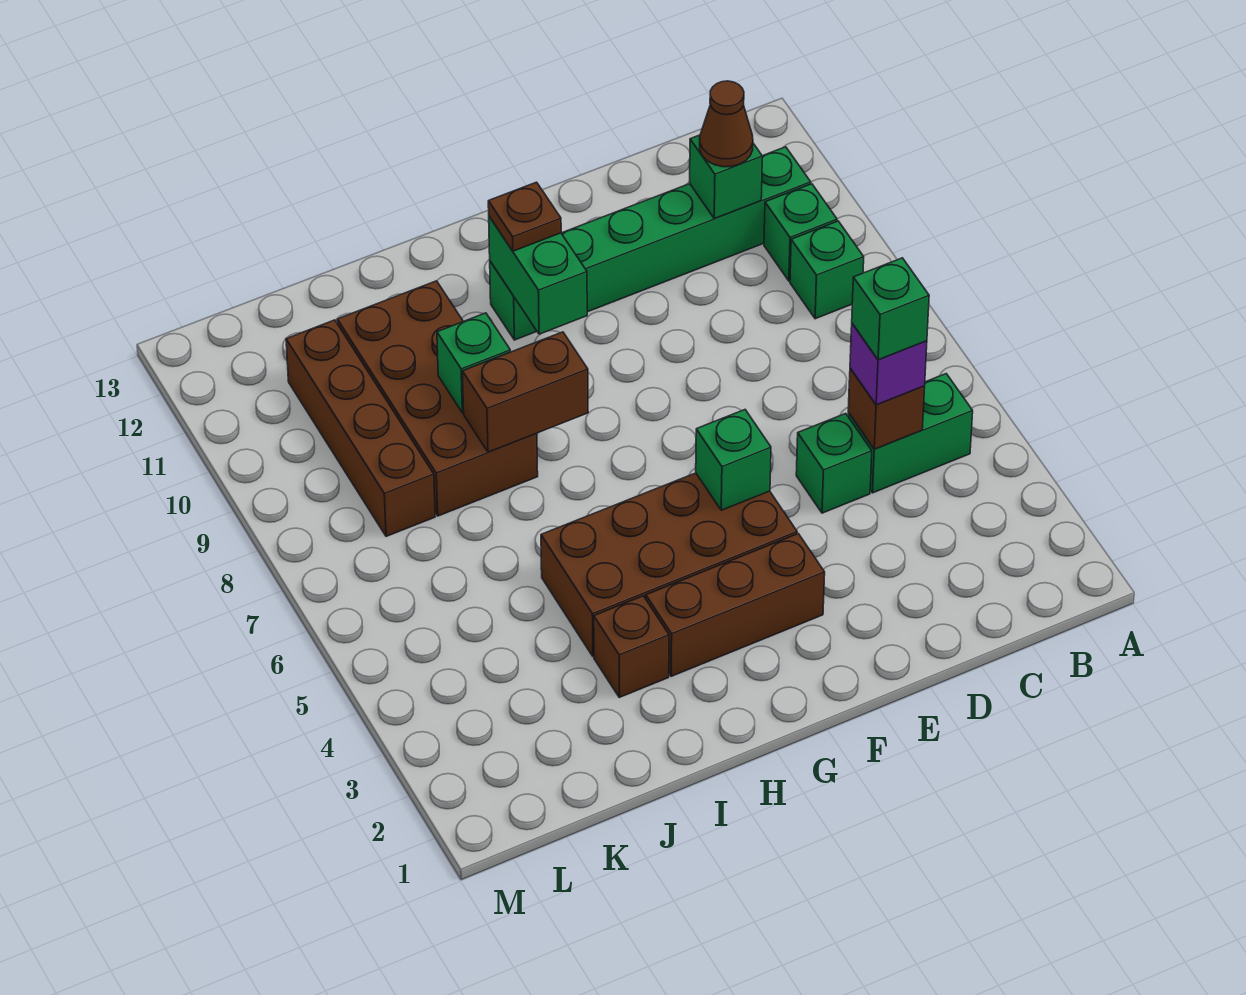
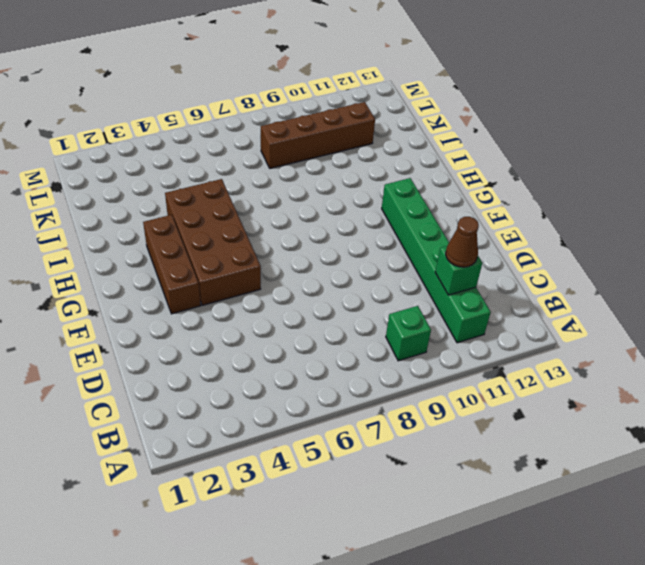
none -> green 1x2 brick [848,374,973,493]
none -> green 1x1 brick [764,184,837,281]
none -> green 1x1 brick [796,413,872,513]

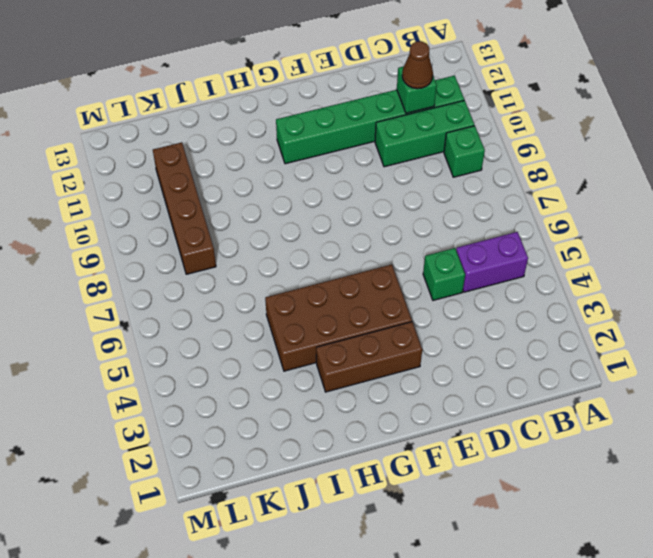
purple 1x2 brick [456,232,528,292] -> green 1x2 brick [848,374,973,493]
green 1x3 brick [375,100,474,167] -> green 1x1 brick [764,184,837,281]
none -> brown 1x1 brick [594,596,669,697]
none -> brown 2x4 brick [337,281,538,516]
none -> brown 1x1 brick [848,368,925,449]

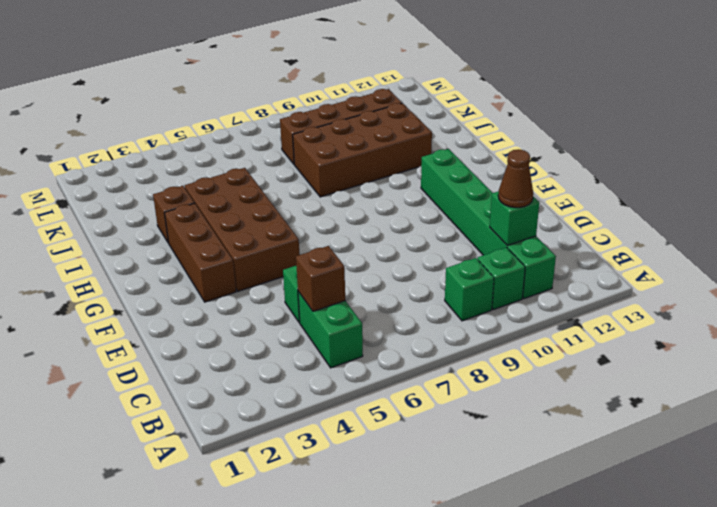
none -> green 1x1 brick [696,410,771,510]
none -> green 1x2 brick [489,217,587,334]
none -> brown 1x2 brick [462,332,588,452]

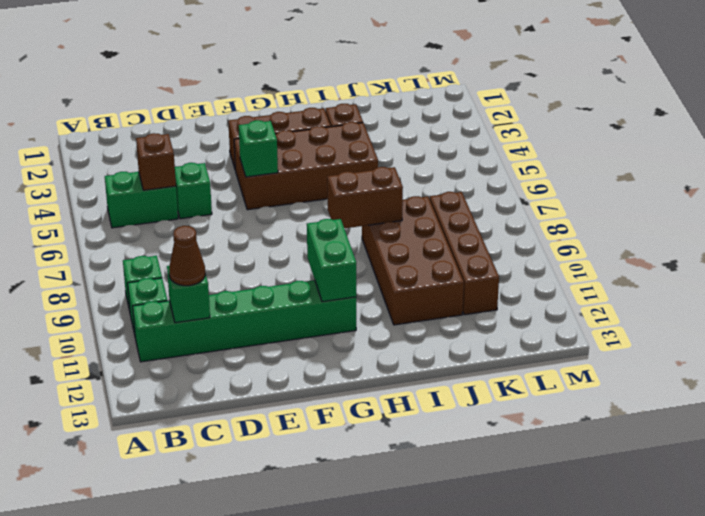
none -> green 1x1 brick [437,313,510,413]
none -> purple 1x1 brick [850,324,927,405]
none -> brown 1x1 plate [488,182,561,251]

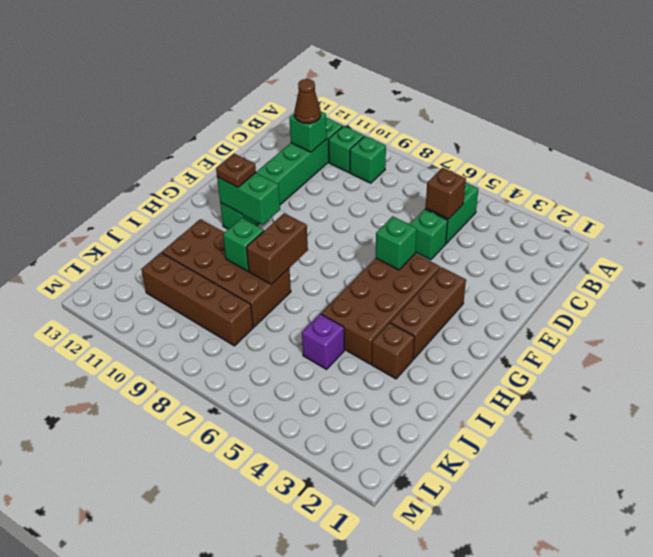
purple 1x1 brick [302,314,344,369] -> purple 1x1 brick moved to [850,324,927,405]
none -> green 1x1 brick [852,258,929,360]

